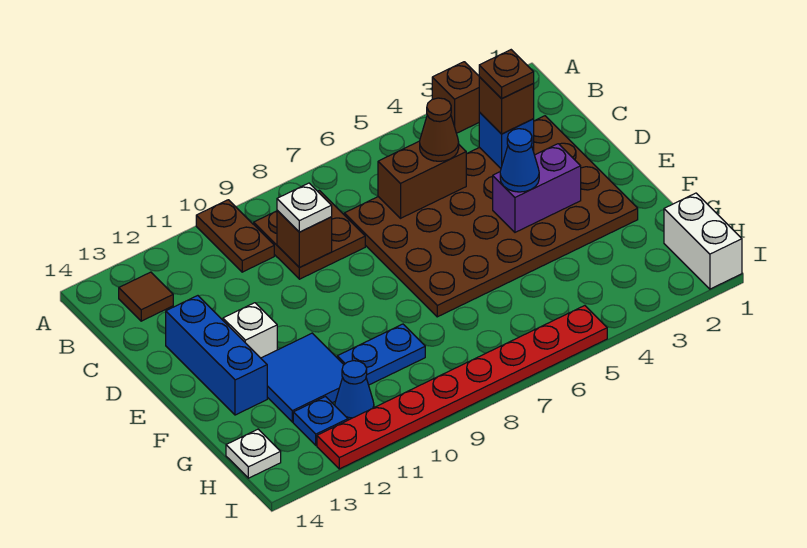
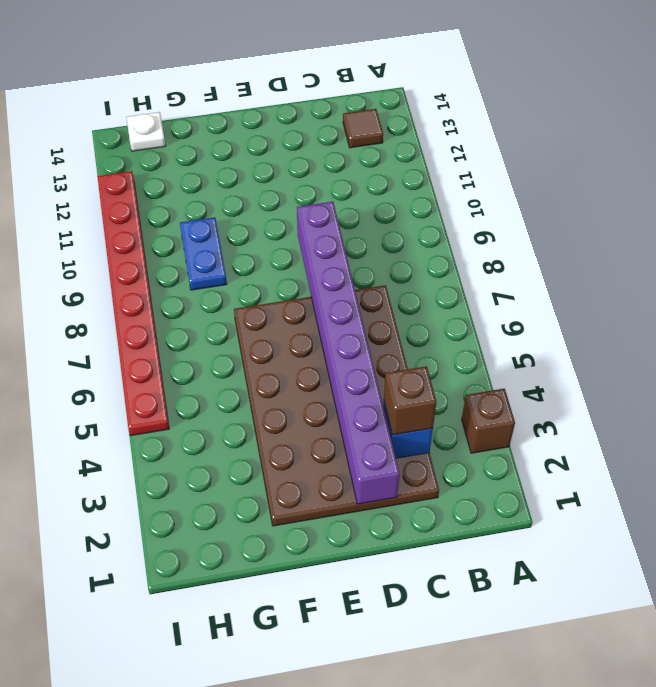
purple 1x8 brick [297,202,400,504] -> none
none -> brown 1x2 plate [196,200,274,272]
none -> brown 2x2 plate [254,190,365,279]
none -> blue 1x3 brick [166,296,267,415]

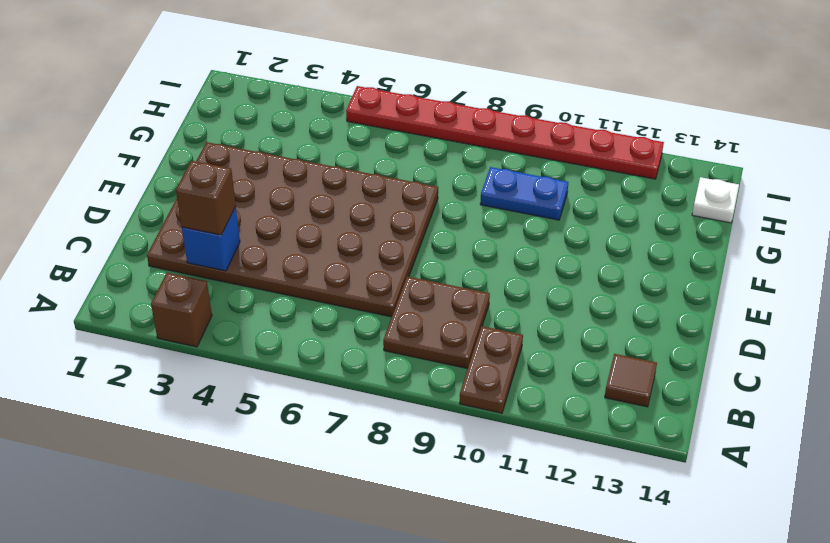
none -> blue 1x3 brick [166,296,267,415]
none -> white 1x1 brick [223,303,277,358]
none -> blue 2x2 tile [261,333,344,422]

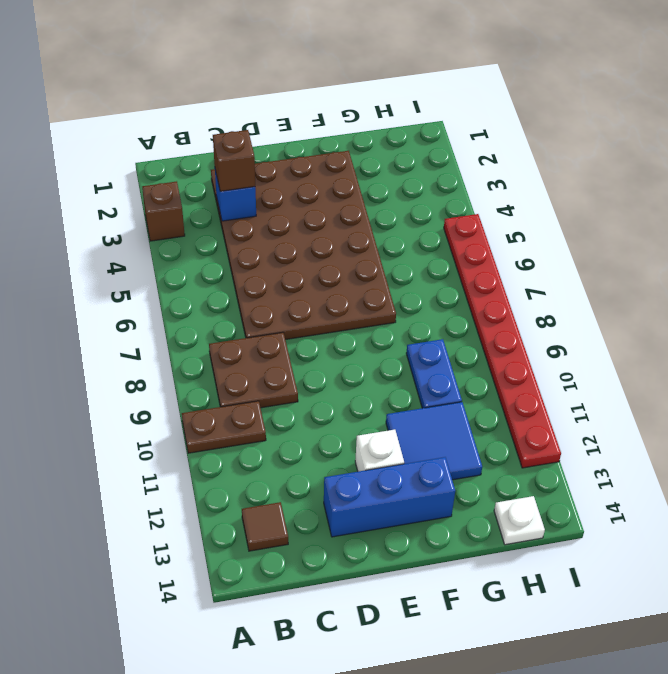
none -> white 1x2 brick [664,193,742,289]
none -> blue 1x1 cone [335,361,374,420]
none -> blue 1x1 plate [293,397,348,445]

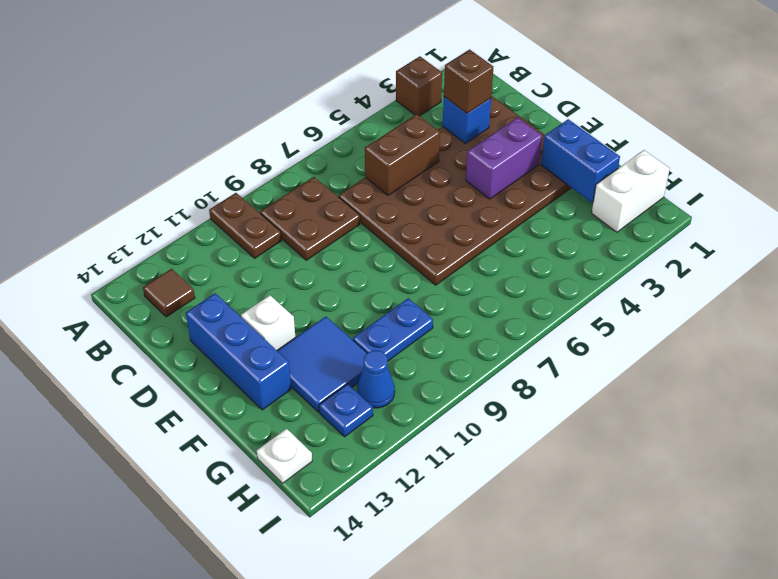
blue 1x2 brick [541,119,620,203] -> none
white 1x2 brick [592,150,670,232] -> white 1x2 brick turned to [664,193,742,289]
none -> red 1x8 plate [317,306,607,469]
none -> brown 1x1 brick [277,211,332,268]
none -> brown 1x1 cone [420,98,459,161]

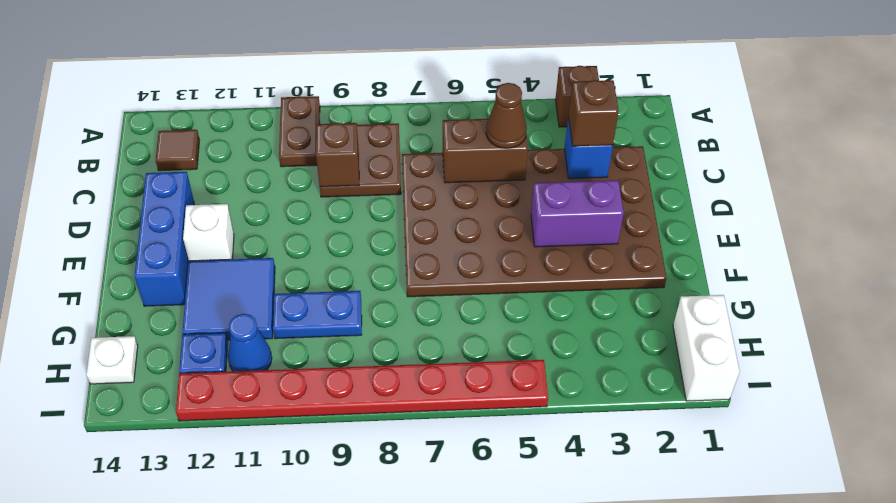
none -> white 1x1 plate [277,183,332,232]
none -> blue 1x1 cone [500,129,539,192]
none -> brown 1x1 plate [479,50,534,99]

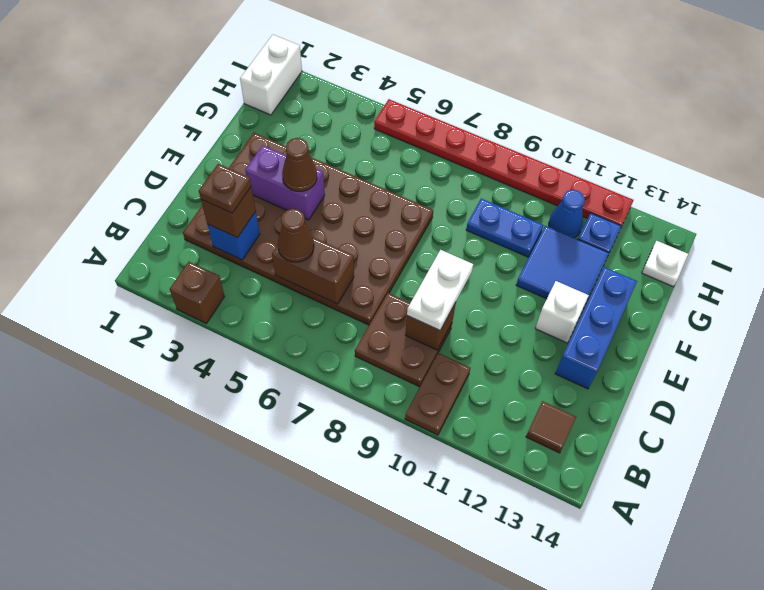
white 1x2 plate [407,250,473,330] -> white 1x1 plate [277,183,332,232]
brown 1x1 cone [282,138,317,191] -> blue 1x1 cone [500,129,539,192]

